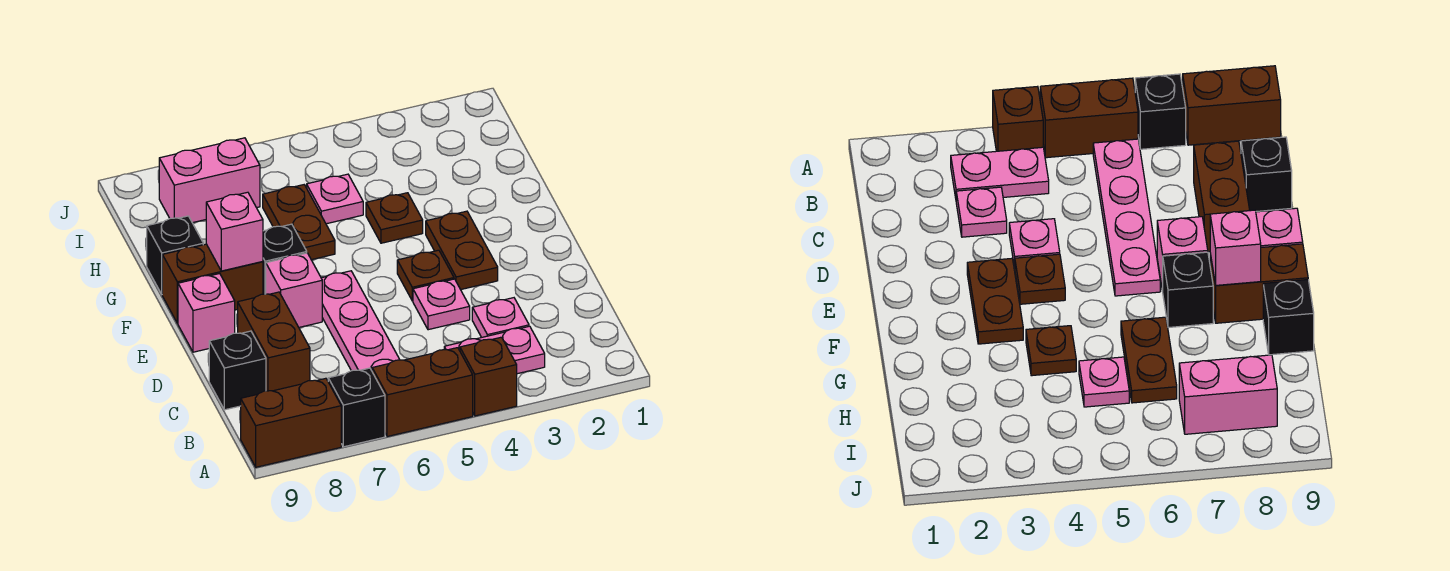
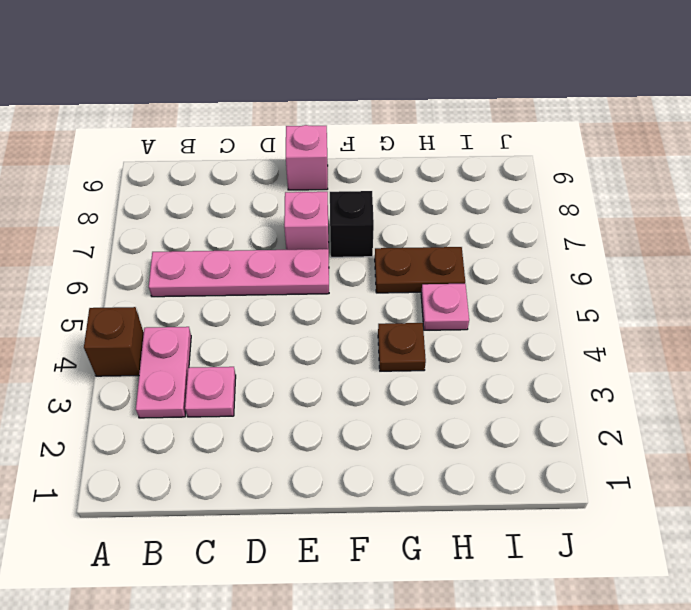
none -> brown 1x2 brick [372,348,473,437]
none -> black 1x1 brick [328,368,385,447]
none -> brown 1x2 brick [241,378,341,467]

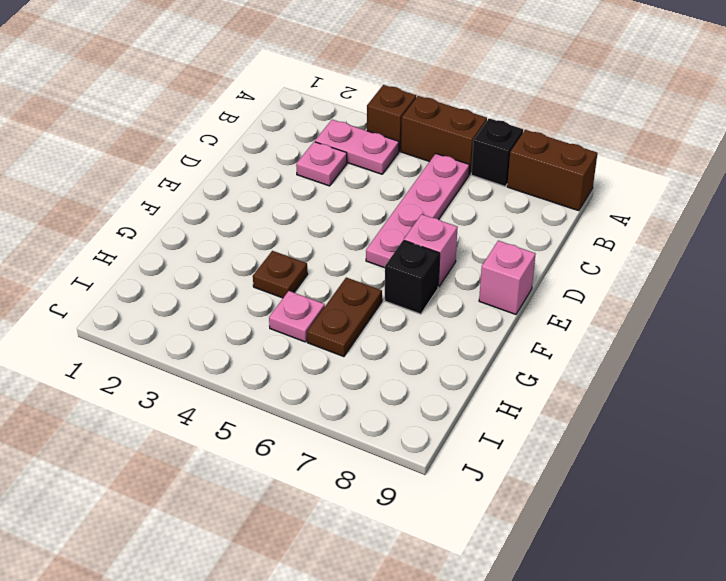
none -> brown 1x2 brick [238,292,310,391]
none -> black 1x1 brick [209,331,266,410]
none -> pink 1x1 plate [413,279,470,330]

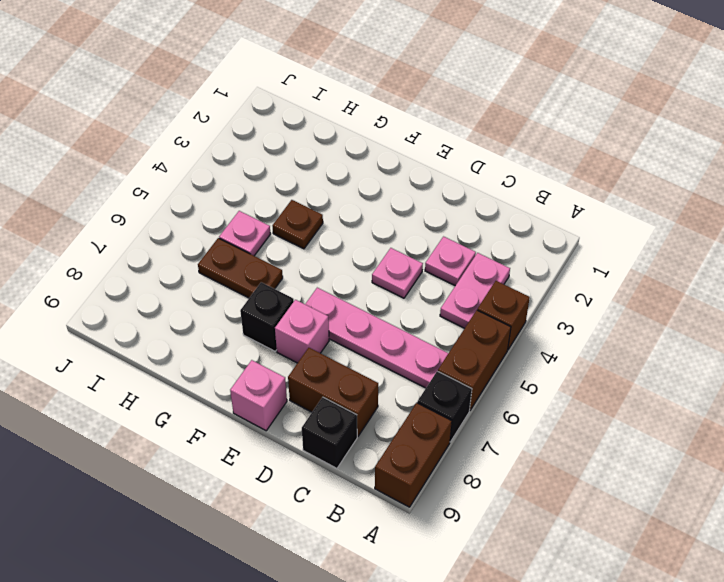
none -> brown 1x2 plate [426,211,498,290]
none -> brown 1x1 plate [397,250,454,301]
none -> brown 1x2 brick [162,244,263,323]

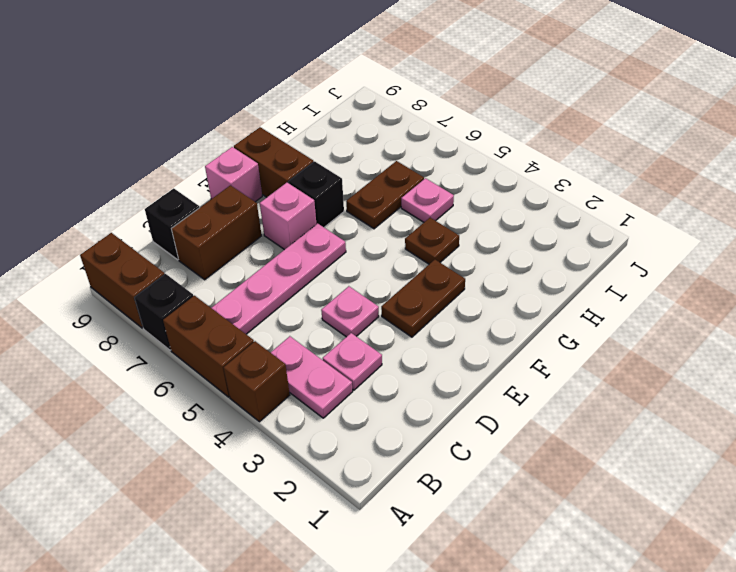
none -> brown 1x1 plate [397,250,454,301]
none -> black 1x1 brick [147,216,203,294]
none -> pink 1x2 brick [159,138,260,223]

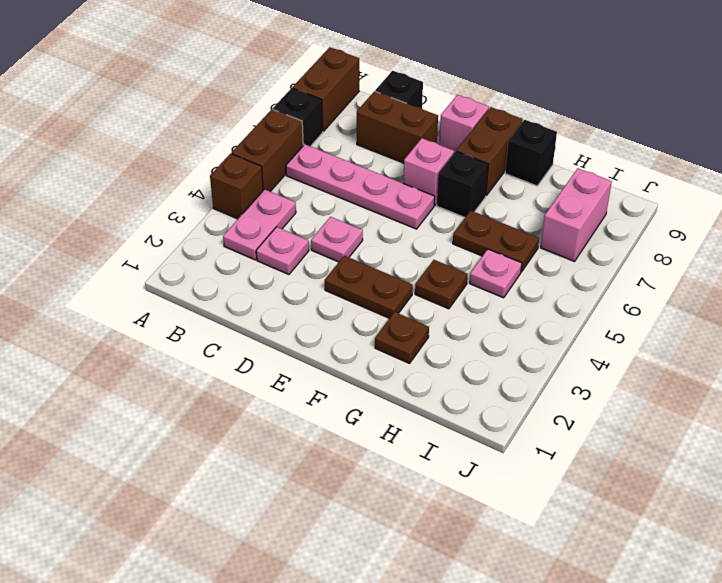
brown 1x1 plate [375,312,429,363] -> brown 1x1 plate moved to [397,250,454,301]
none -> pink 1x1 brick [206,192,263,271]

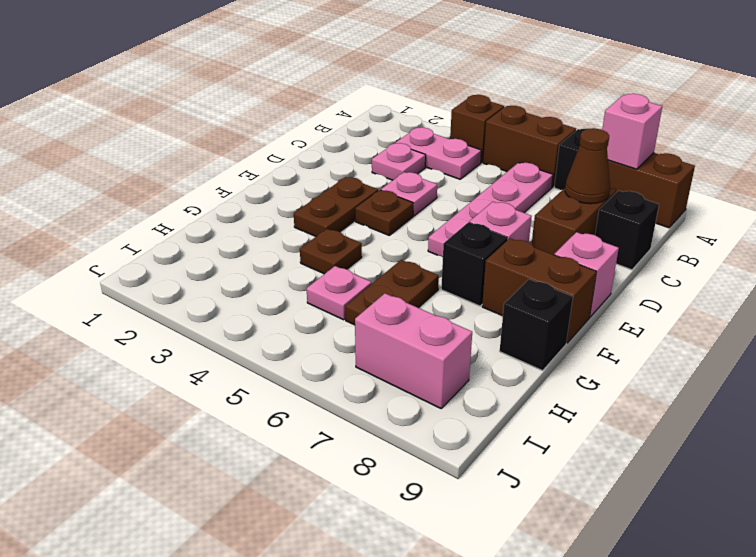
pink 1x1 brick [602,94,662,169] -> pink 1x1 brick moved to [206,192,263,271]
brown 1x1 cone [565,128,610,204] -> none

